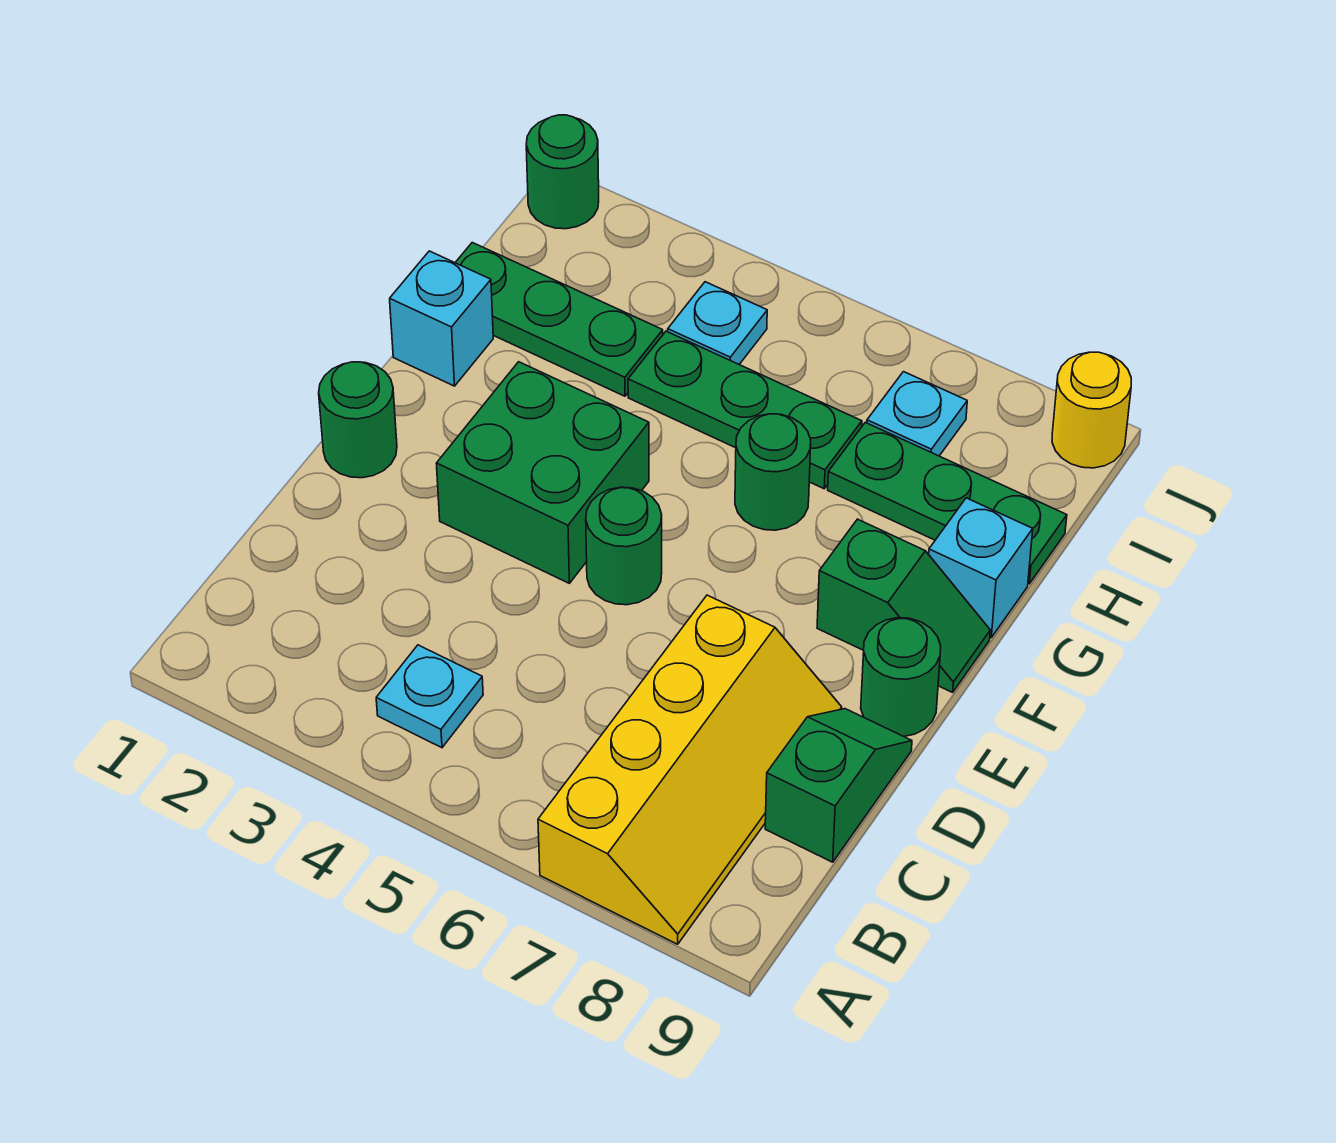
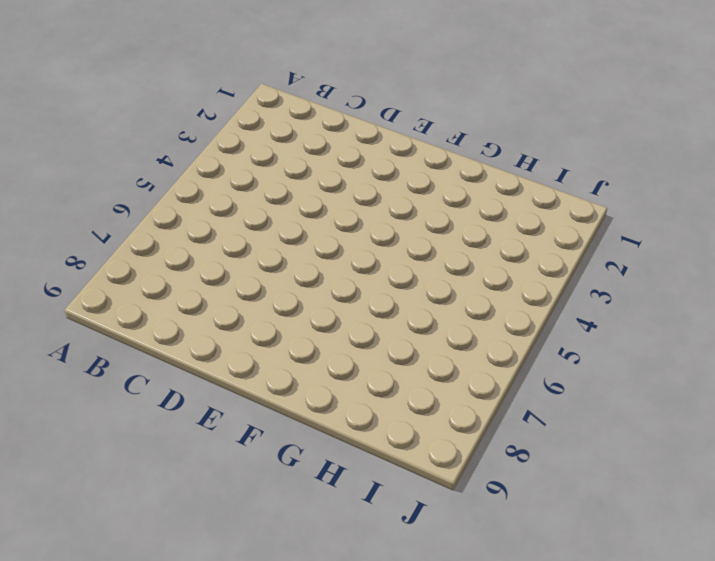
none -> yellow 2x4 slope [538,595,842,944]
none -> cyan 1x1 plate [376,645,483,748]
none -> green 1x2 slope [765,709,912,862]

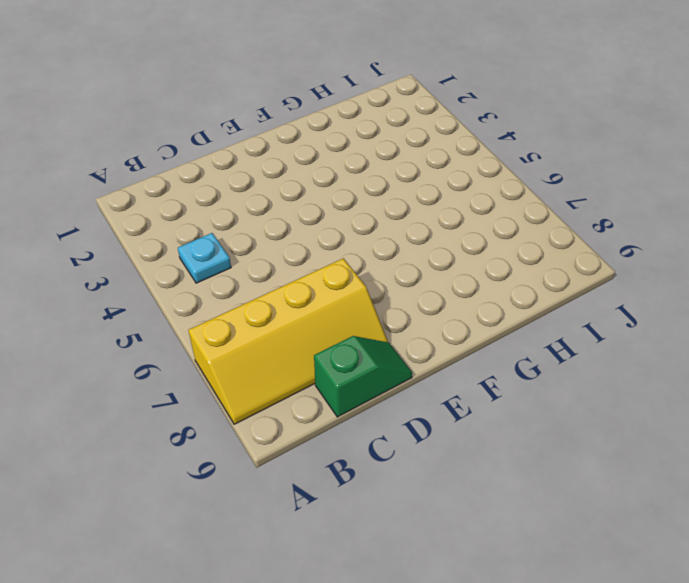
none -> green 1x1 round brick [319,362,397,478]
none -> green 2x2 brick [436,362,649,583]
none -> green 1x1 round brick [586,487,662,605]

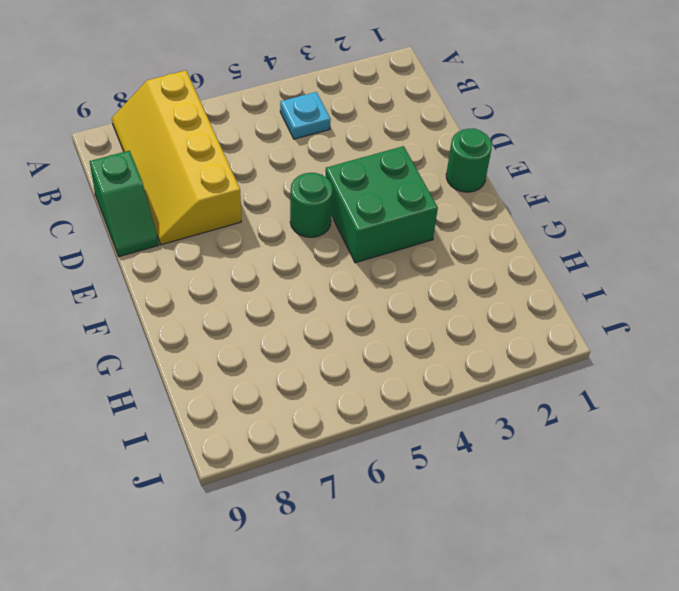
none -> green 1x1 round brick [861,618,941,736]
none -> green 1x2 slope [817,519,990,692]
none -> cyan 1x1 brick [390,251,493,386]

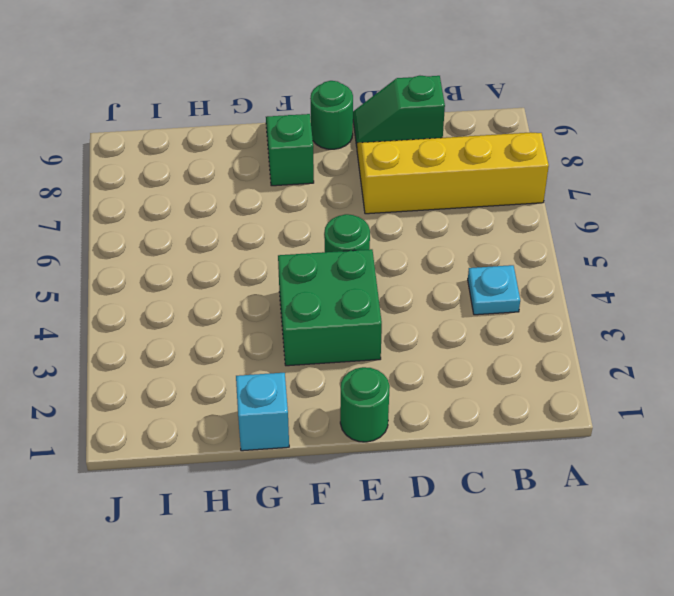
none -> green 1x1 round brick [735,414,811,530]
none -> cyan 1x1 brick [929,498,1033,638]
none -> green 1x3 plate [455,243,663,396]

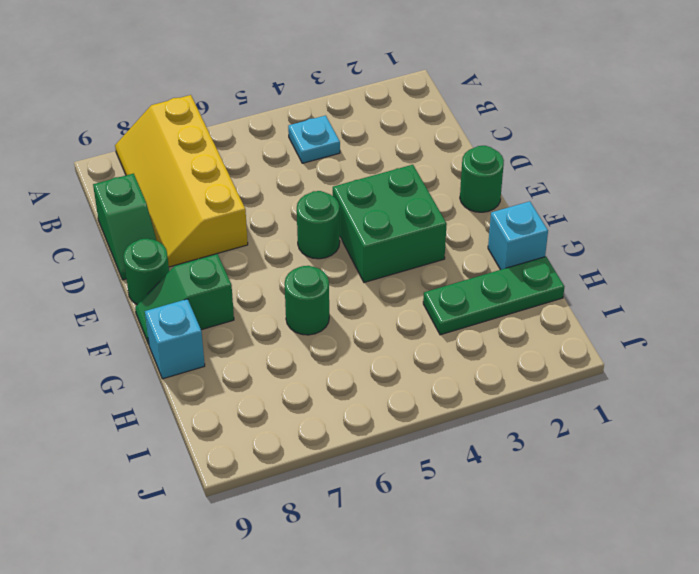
none -> green 1x3 plate [628,331,862,489]
none -> green 1x3 plate [828,422,1067,584]
none -> cyan 1x1 plate [668,282,767,364]

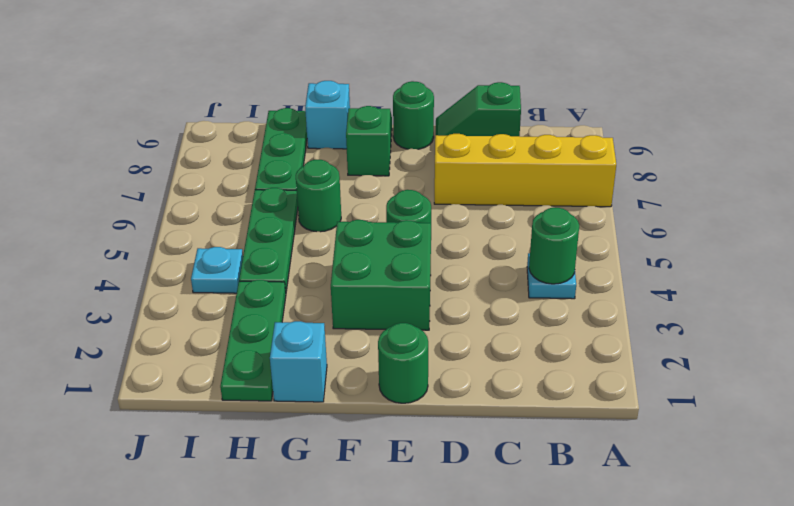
green 1x1 round brick [529,207,579,284] -> green 1x1 round brick moved to [526,115,599,229]
none -> cyan 1x1 plate [867,372,967,456]
none -> yellow 1x1 round brick [1052,352,1131,468]

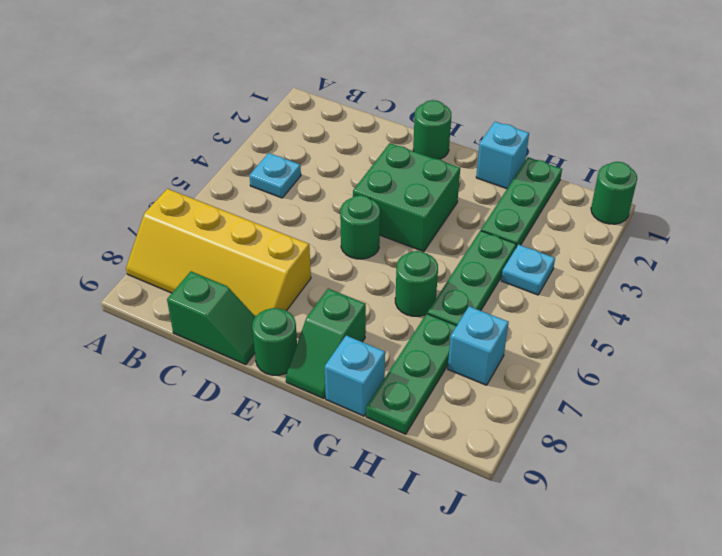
cyan 1x1 brick [448,306,509,385] -> cyan 1x1 plate [867,372,967,456]
none -> yellow 1x1 round brick [1052,352,1131,468]

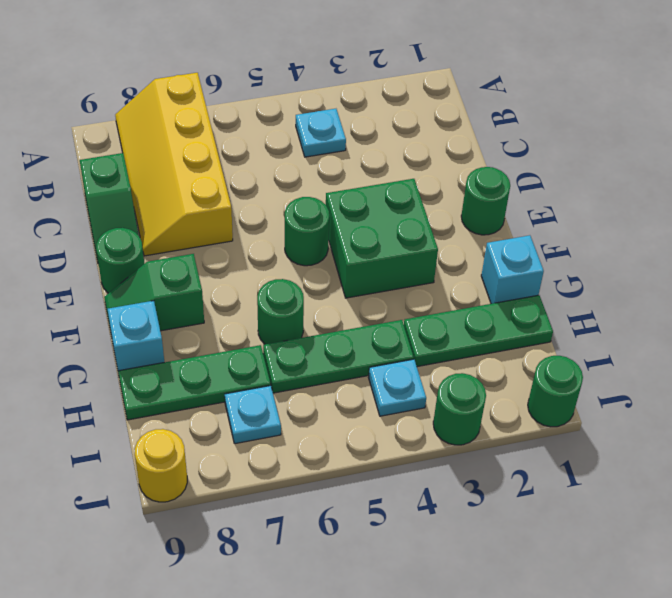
green 1x1 round brick [433,373,486,445] -> none

